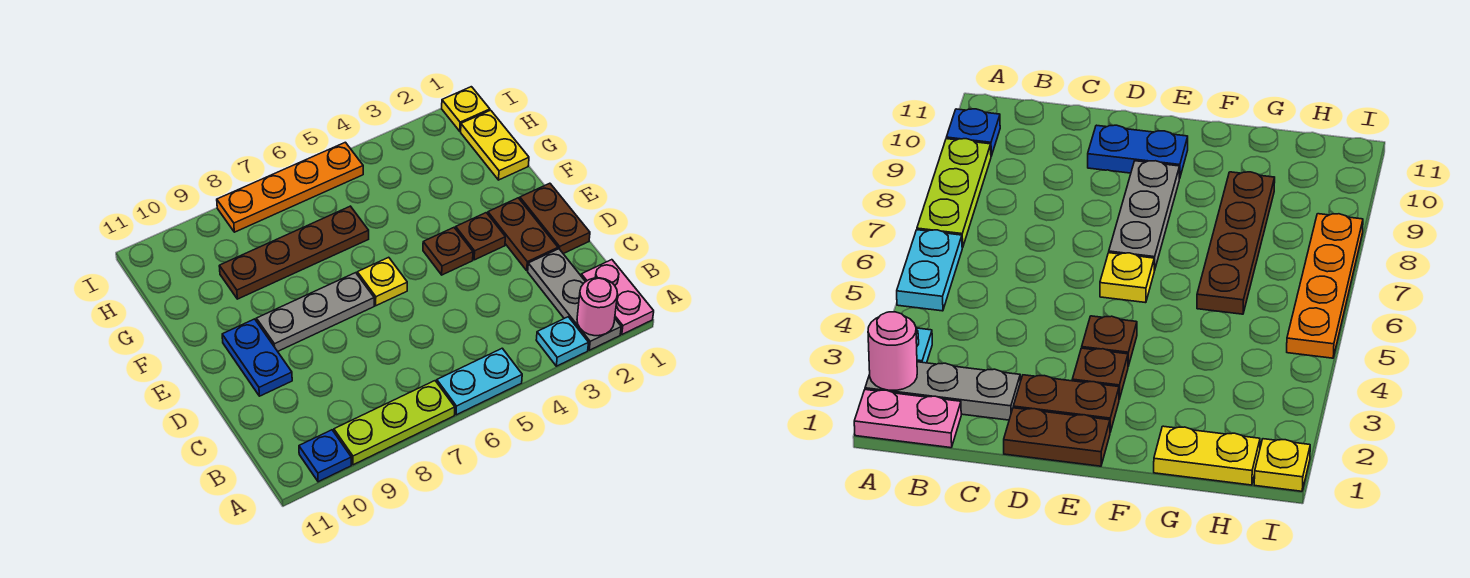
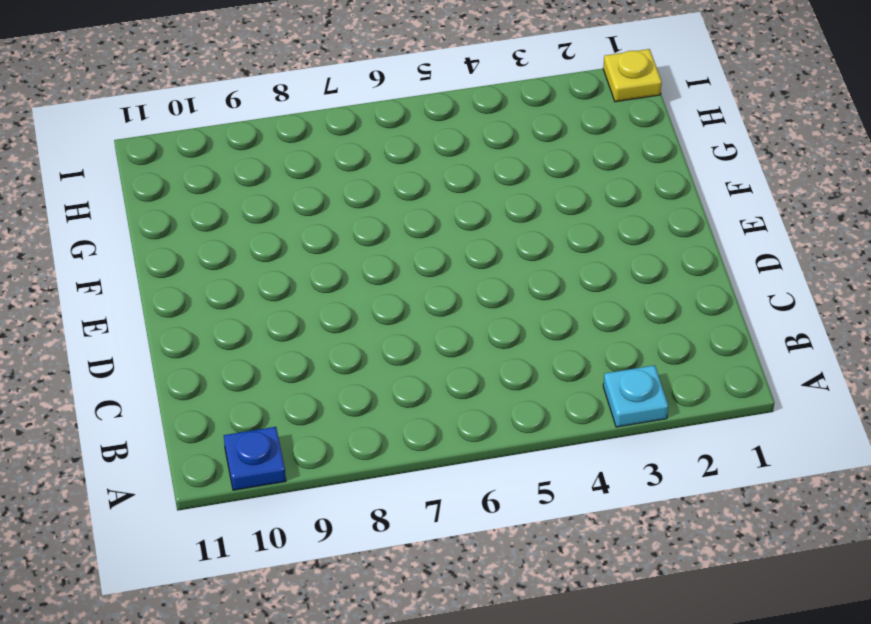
none -> pink 1x2 plate [581,260,654,334]
none -> grey 1x3 plate [528,249,621,350]
none -> cyan 1x2 plate [437,348,522,415]

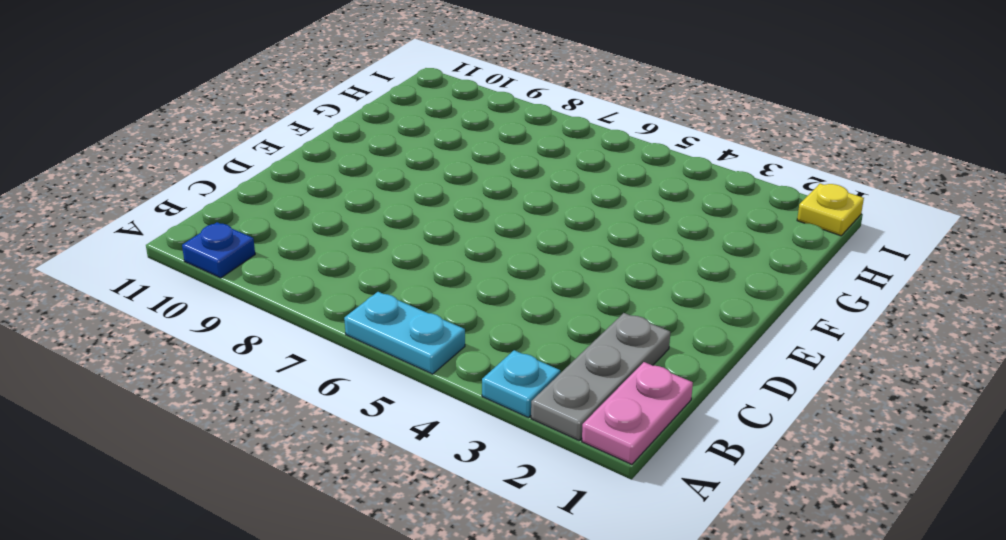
none -> lime 1x3 plate [334,381,455,465]
none -> brown 1x2 plate [520,183,590,254]
none -> brown 1x2 plate [488,198,558,271]

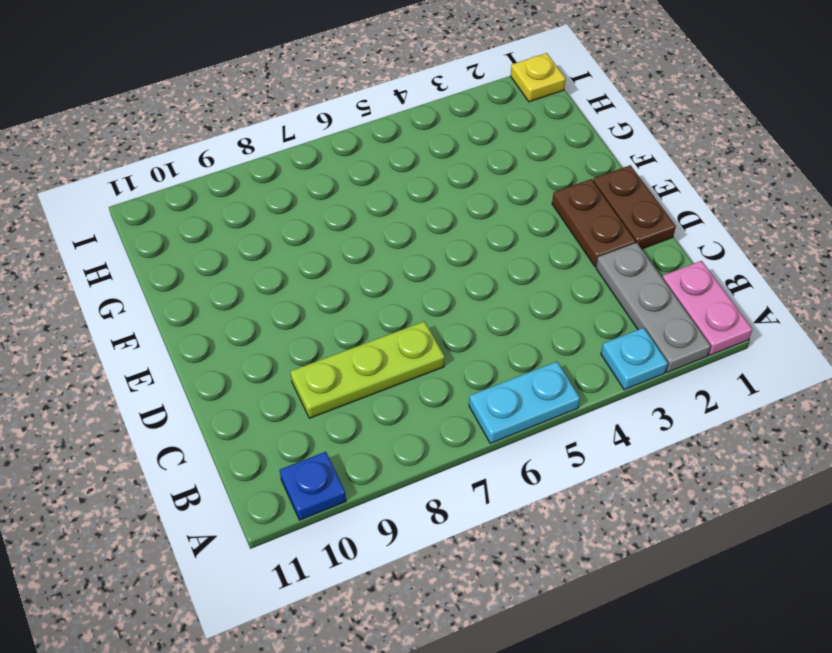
lime 1x3 plate [290,321,445,418] -> lime 1x3 plate moved to [334,381,455,465]
none -> blue 1x2 plate [222,319,292,396]
none -> brown 1x1 plate [456,213,505,260]
none -> brown 1x1 plate [423,228,473,275]

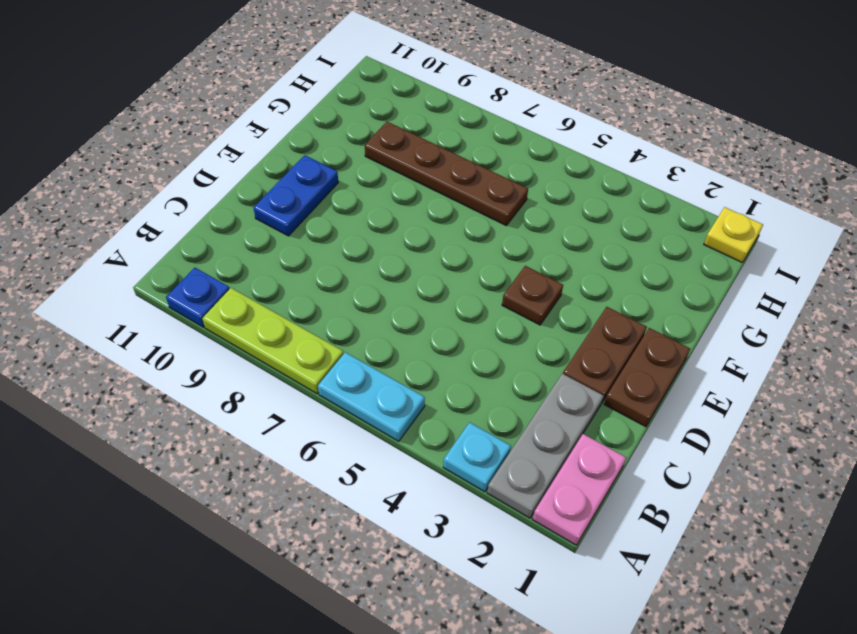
none -> brown 1x1 plate [456,213,505,260]
none -> yellow 1x1 plate [357,257,407,306]
none -> grey 1x3 plate [256,273,374,351]

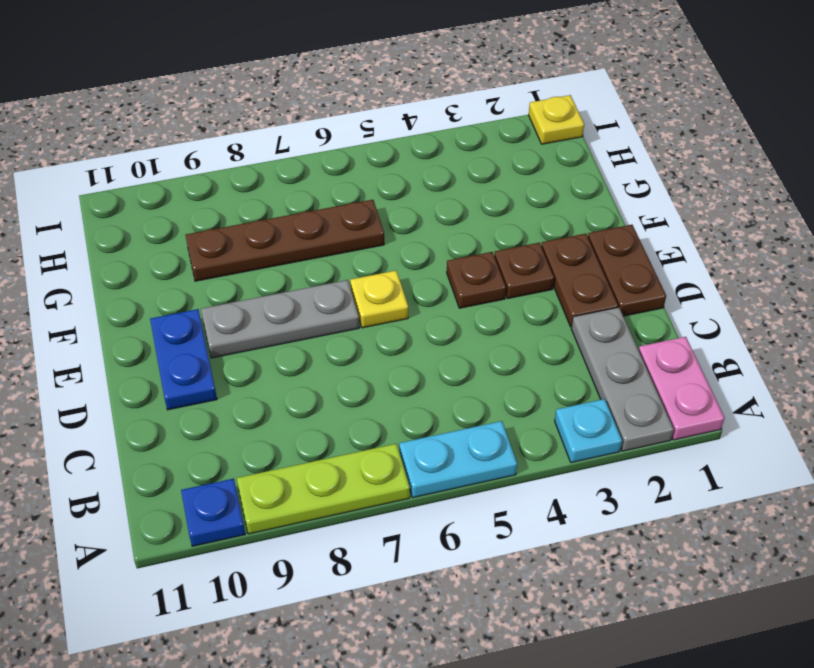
none -> yellow 1x2 plate [461,110,529,180]
none -> orange 1x4 plate [217,142,363,232]
none -> pink 1x1 round brick [577,278,617,336]

